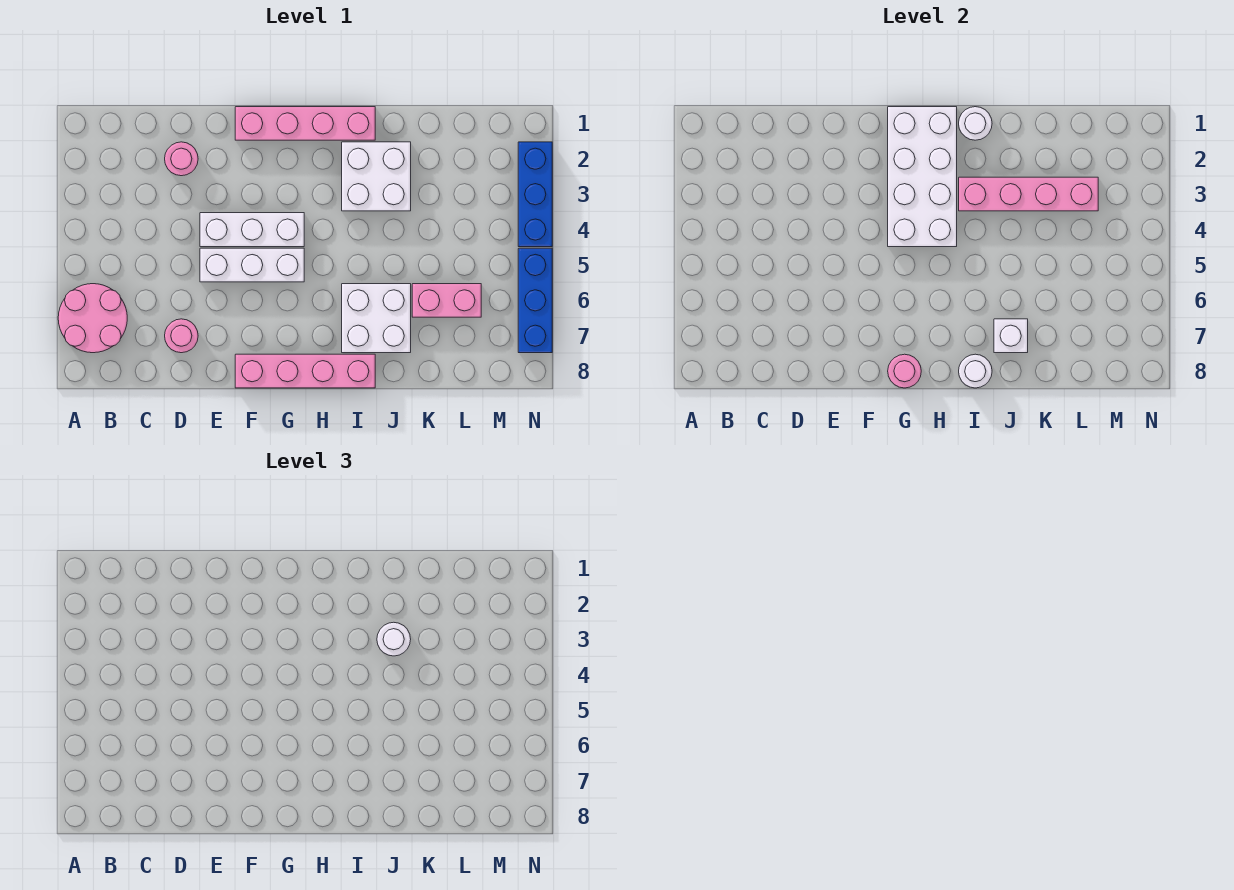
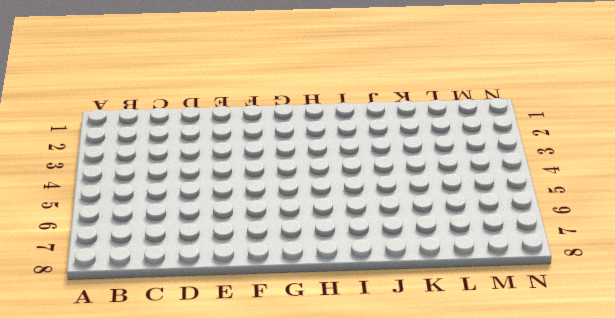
none -> pink 2x2 round brick [58,284,127,353]
none -> pink 1x1 round brick [165,142,198,176]
none -> pink 1x1 round brick [165,319,198,353]

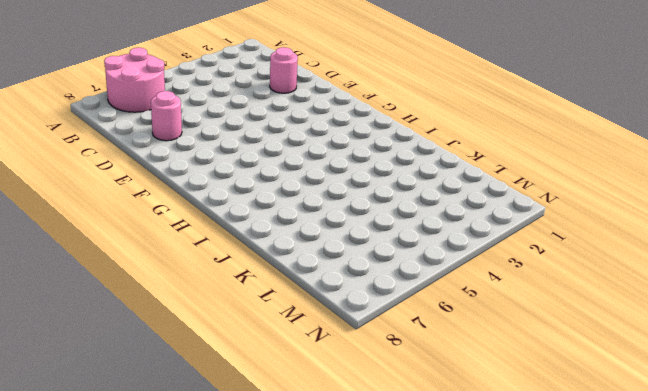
none -> white 1x3 brick [200,213,304,247]
none -> white 1x3 brick [200,248,304,282]
none -> pink 1x4 brick [235,107,375,140]

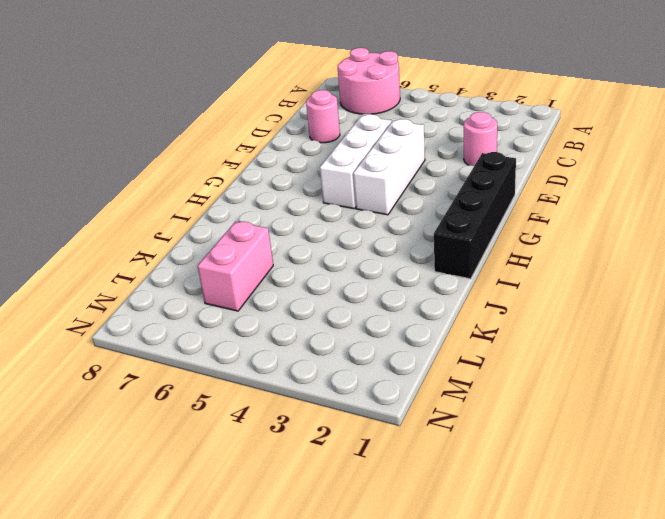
black 1x4 brick [434,152,516,279] -> pink 1x4 brick [235,107,375,140]
none -> pink 1x4 brick [235,354,375,388]
none -> white 2x2 brick [342,142,411,211]
none -> white 2x2 brick [342,284,411,353]

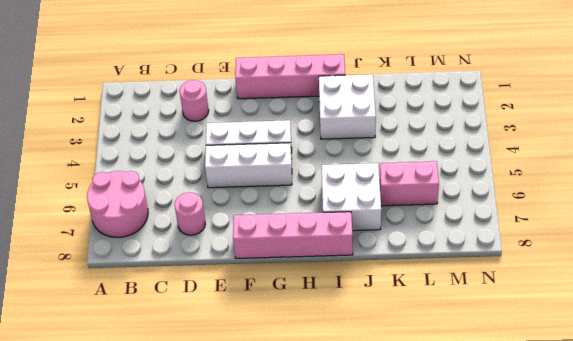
none -> blue 1x3 brick [518,142,552,247]
none -> blue 1x3 brick [518,248,552,353]
none -> white 2x4 brick [888,107,957,247]

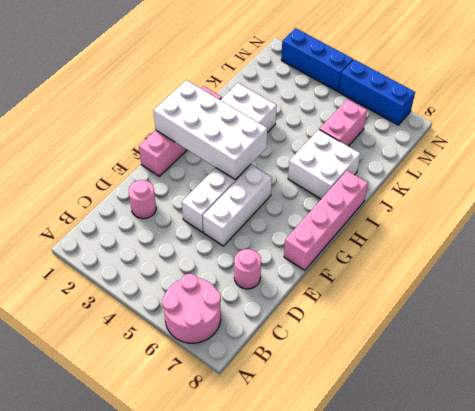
none -> pink 1x1 round brick [888,354,921,388]
none -> white 1x1 round brick [959,107,992,140]
none -> pink 1x4 brick [959,177,1098,211]

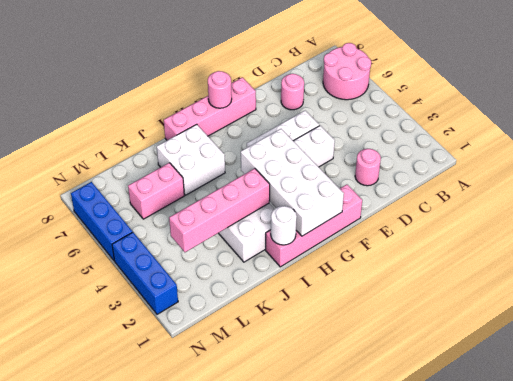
none -> white 1x1 round brick [959,354,992,388]
none -> white 1x1 brick [994,319,1028,353]
none -> white 1x1 round brick [377,622,411,656]

